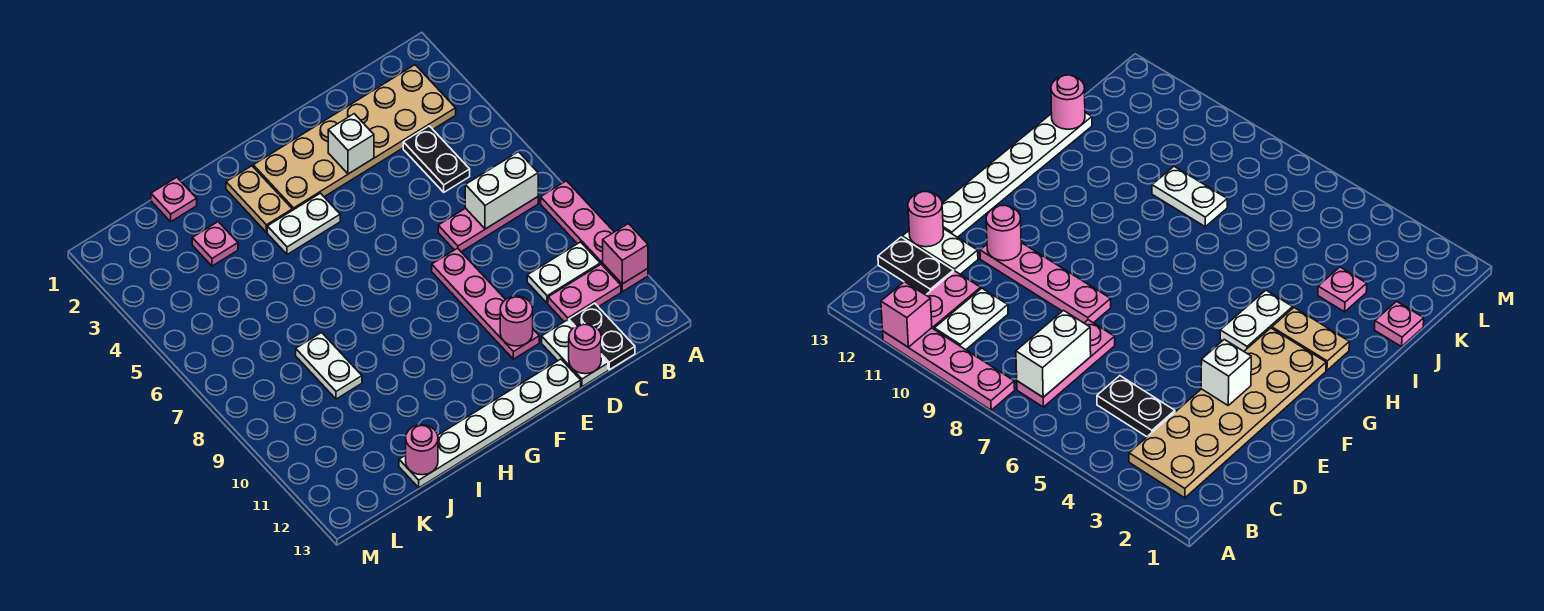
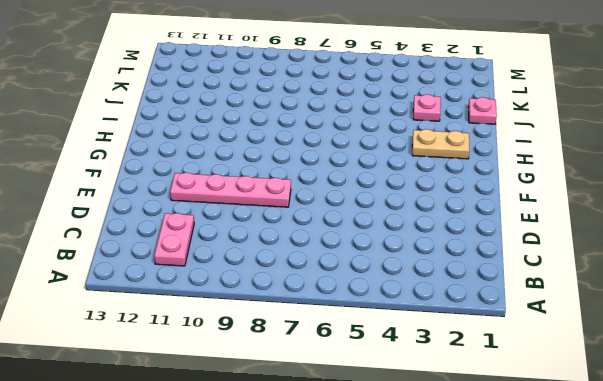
none -> pink 1x4 plate [541,181,648,292]
none -> tan 2x6 plate [253,65,456,210]
none -> pink 1x3 plate [438,197,538,252]

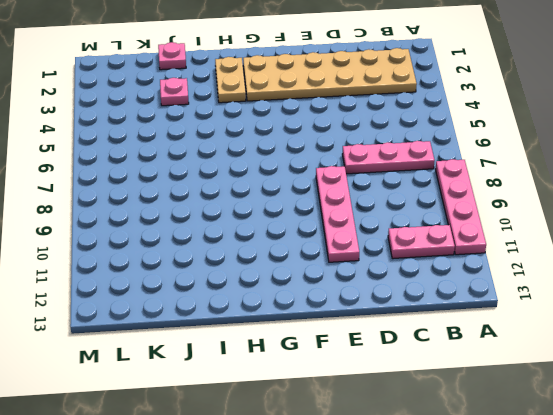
none -> white 1x2 plate [527,242,600,303]
none -> black 1x2 plate [403,126,470,192]
none -> black 1x2 plate [569,303,635,370]

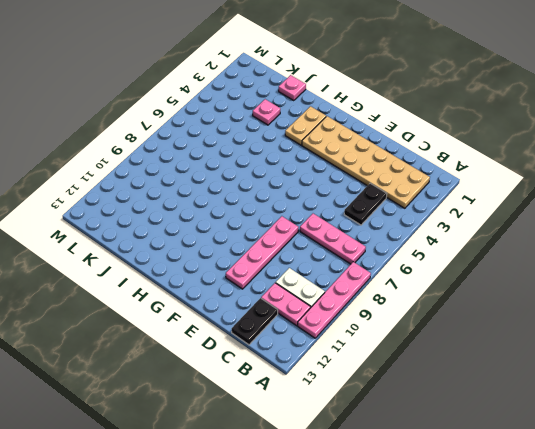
none -> white 1x2 plate [542,320,608,387]
none -> white 1x6 plate [399,359,581,488]
none -> white 1x2 plate [267,193,340,255]

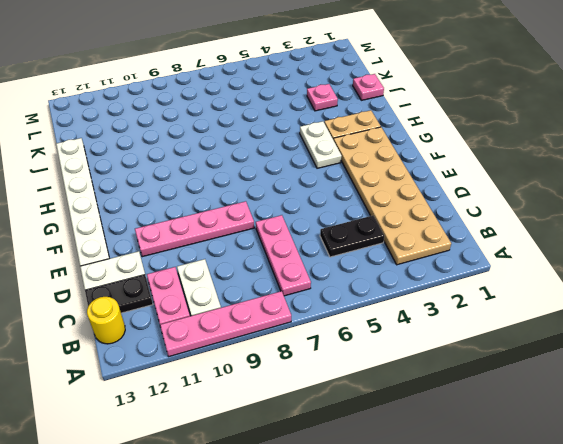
yellow 1x1 round brick [87,297,125,344] -> none
none -> white 1x2 plate [296,333,362,399]
none -> pink 1x1 brick [603,224,648,284]
none -> white 1x2 brick [465,152,538,229]

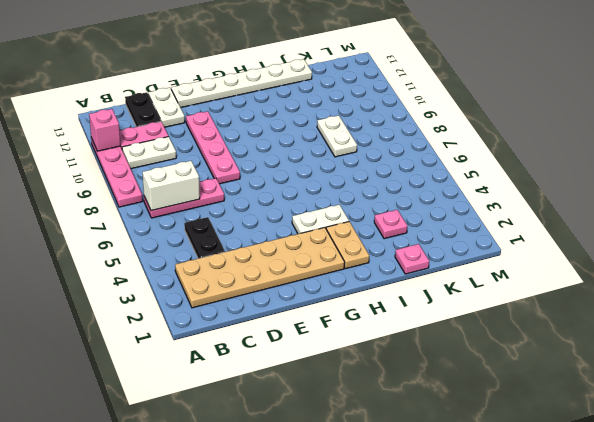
none -> pink 1x1 round brick [569,324,601,374]
none -> white 1x1 brick [328,114,374,174]
none -> pink 1x1 round brick [500,296,533,346]

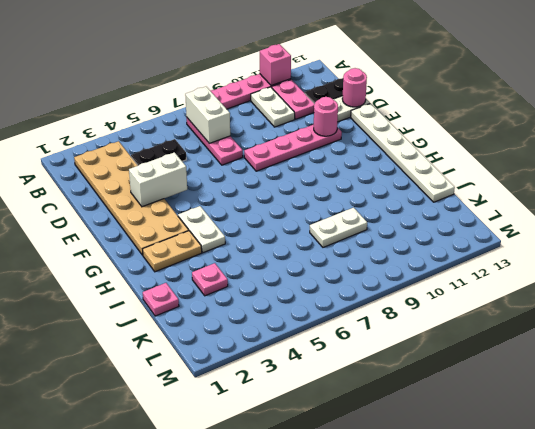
white 1x2 brick [129,152,187,207] -> white 1x1 brick [328,114,374,174]
none -> pink 1x1 round brick [406,425,438,475]

